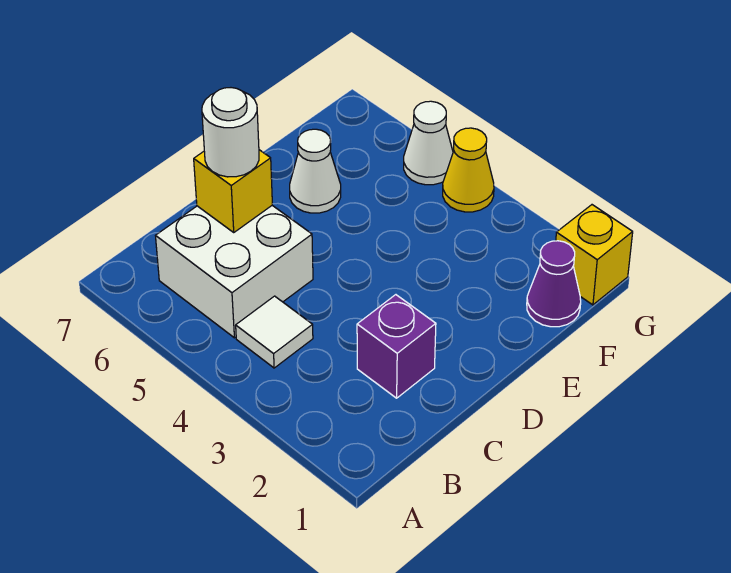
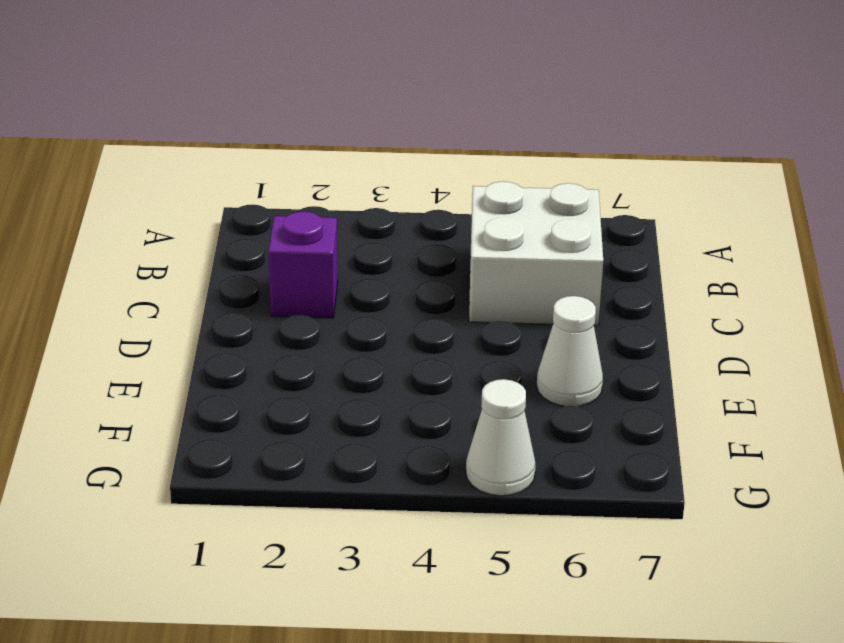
none -> white 1x1 tile [236,296,313,368]
none -> purple 1x1 cone [527,241,581,327]

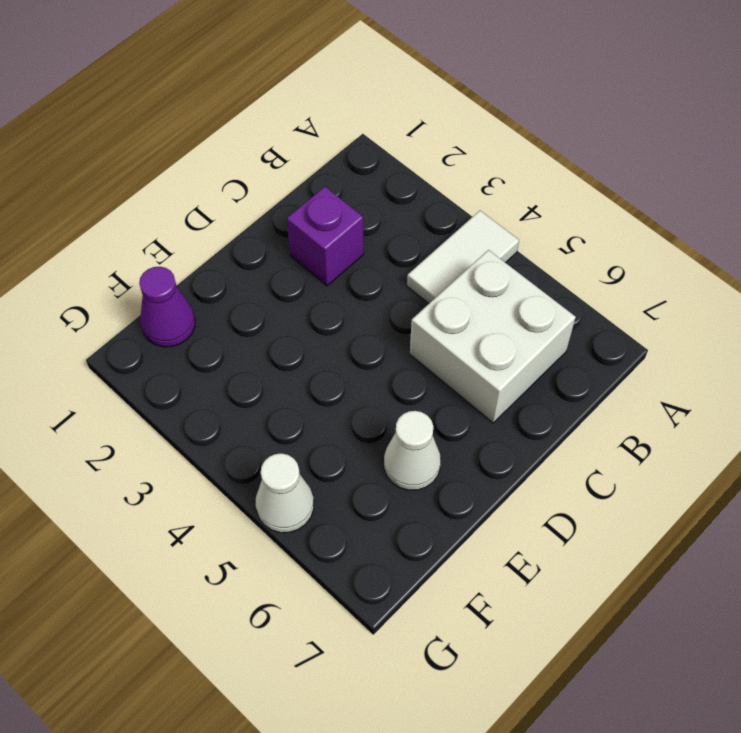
white 1x2 tile [407,211,519,304] -> white 1x1 tile [236,296,313,368]
none -> yellow 1x1 brick [556,205,633,305]
none -> yellow 1x1 cone [443,128,494,212]

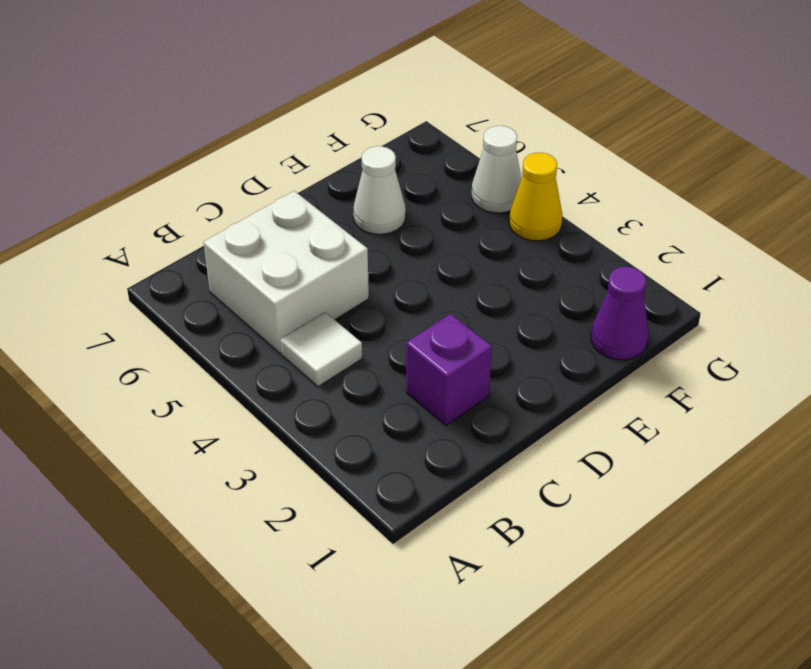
none -> yellow 1x1 brick [556,205,633,305]
none -> yellow 1x1 brick [194,150,272,232]

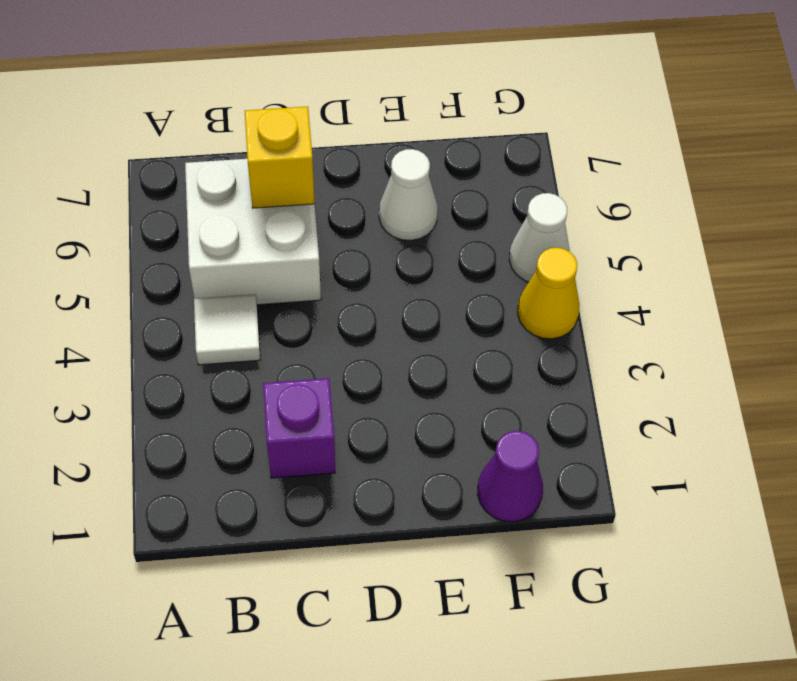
none -> yellow 1x1 brick [556,205,633,305]
none -> white 1x1 round brick [202,88,259,177]

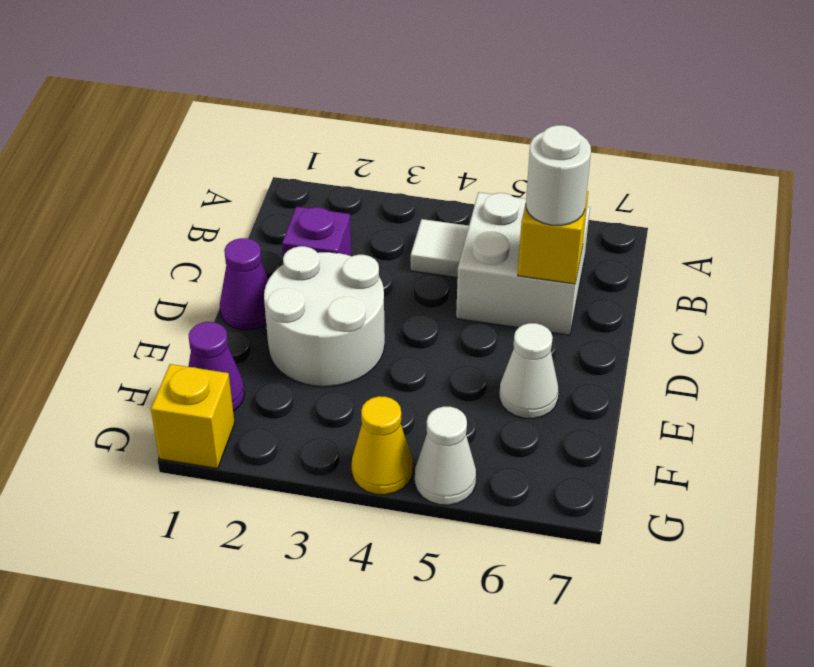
purple 1x1 cone [220,238,268,330] -> none
white 2x2 round brick [264,246,385,387] -> none

